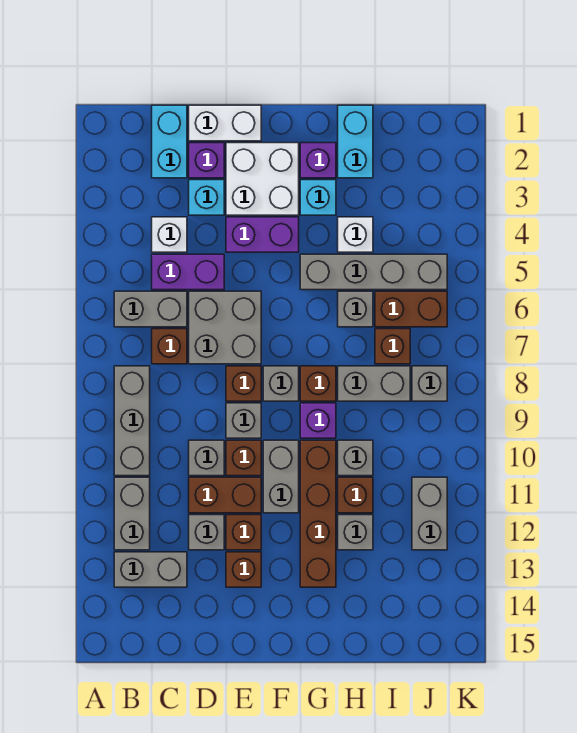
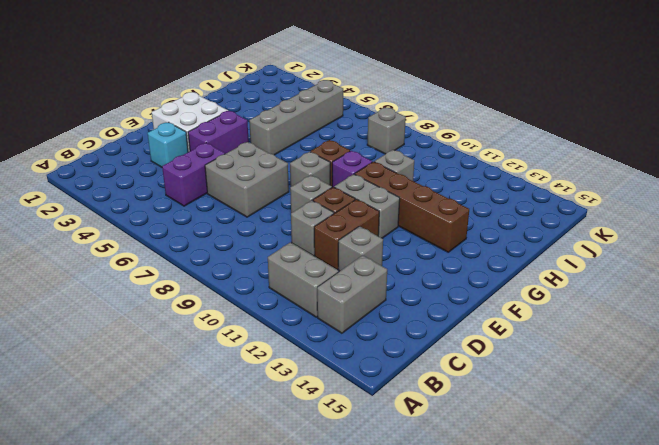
none -> grey 1x2 brick [114,291,187,327]
none -> grey 1x3 brick [114,366,150,476]
none -> cyan 1x2 brick [152,105,187,178]
none -> white 1x1 brick [152,217,187,252]

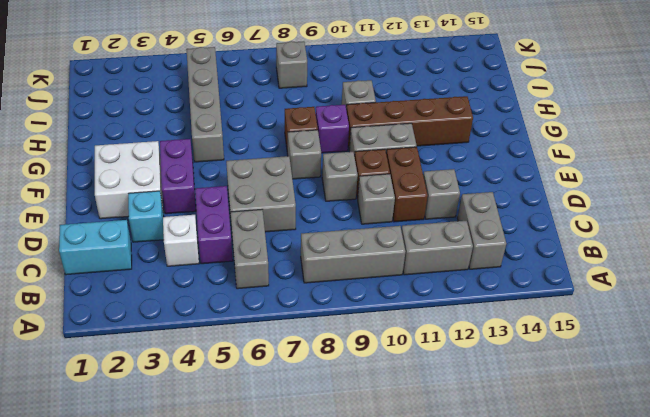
none -> brown 1x1 brick [152,329,187,364]
none -> white 1x2 brick [189,105,261,141]
none -> purple 1x1 brick [189,143,224,178]
none -> brown 1x1 brick [226,366,261,401]

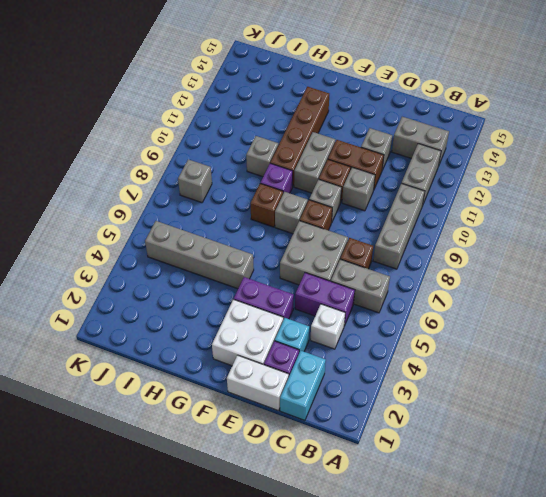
none -> brown 1x1 brick [226,515,261,550]
none -> brown 1x1 brick [226,552,261,587]
none -> purple 1x1 brick [300,143,336,178]
none -> cyan 1x1 brick [300,180,336,215]

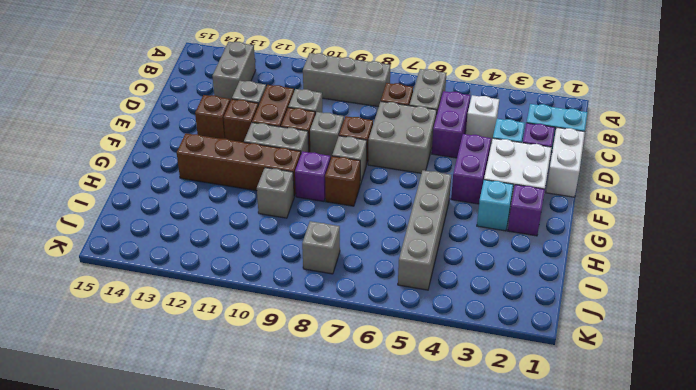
none -> grey 1x2 brick [114,477,150,550]
none -> cyan 1x2 brick [338,105,373,178]
none -> white 1x1 brick [338,217,373,252]
none -> grey 1x1 brick [338,291,373,327]

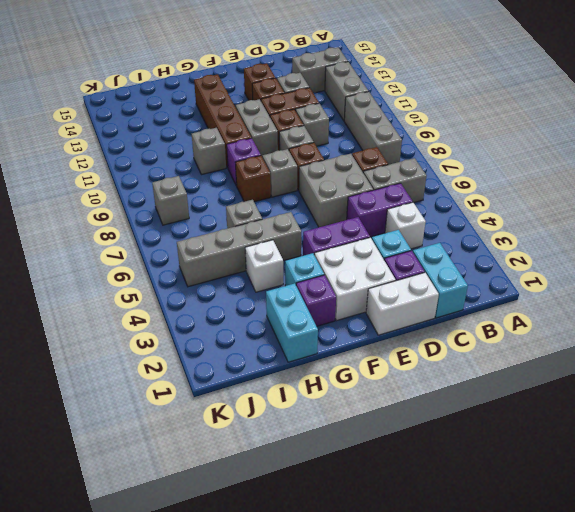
none -> grey 1x2 brick [338,366,410,401]
none -> brown 1x1 brick [338,477,373,513]
none -> grey 1x1 brick [338,515,373,550]
none -> brown 1x2 brick [375,291,447,327]

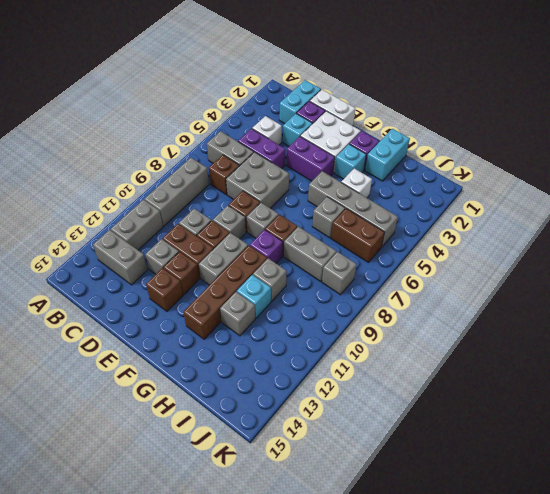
cyan 1x1 brick [237,275,271,318] -> brown 1x1 brick [338,477,373,513]
none -> brown 1x1 brick [375,329,410,364]
none -> grey 1x2 brick [412,477,447,550]

